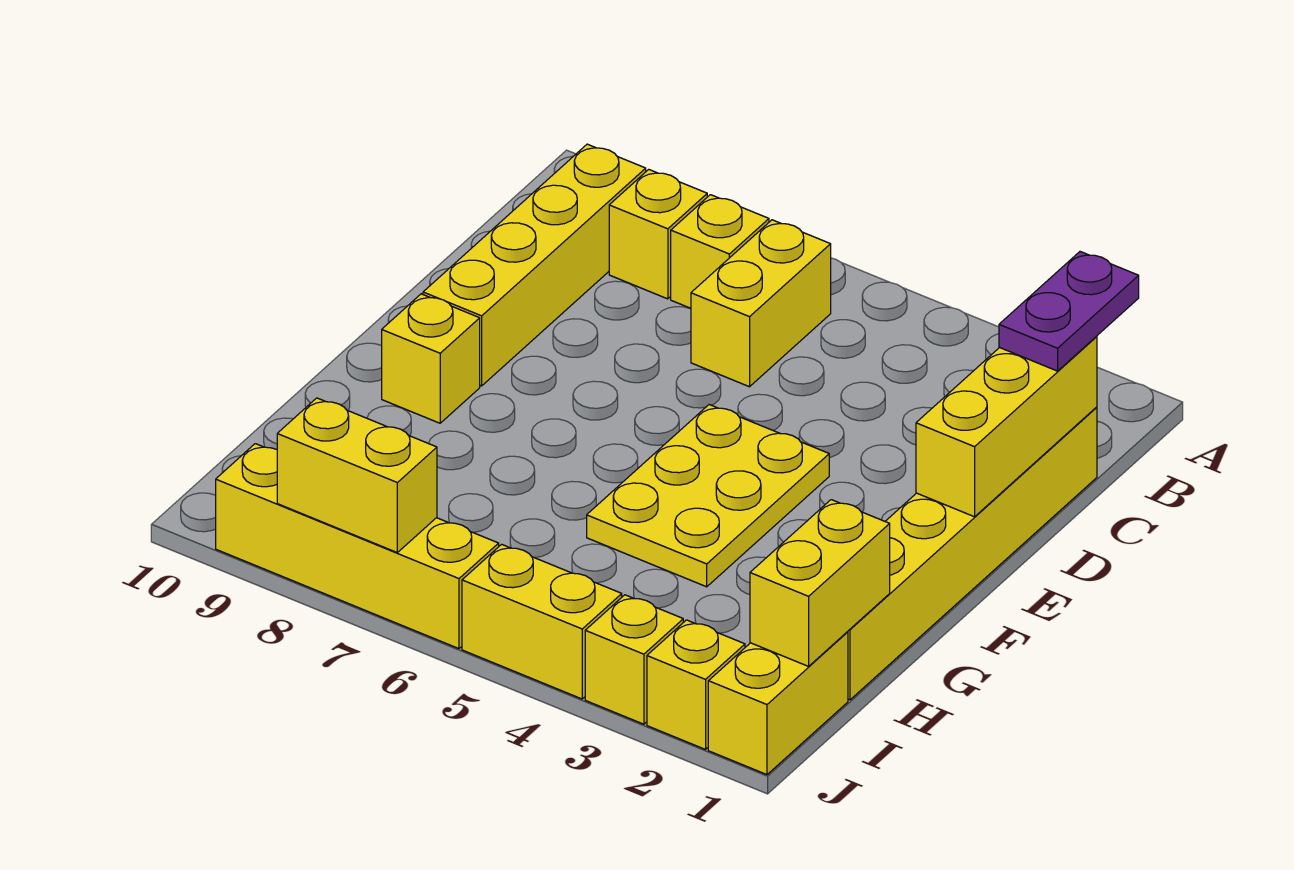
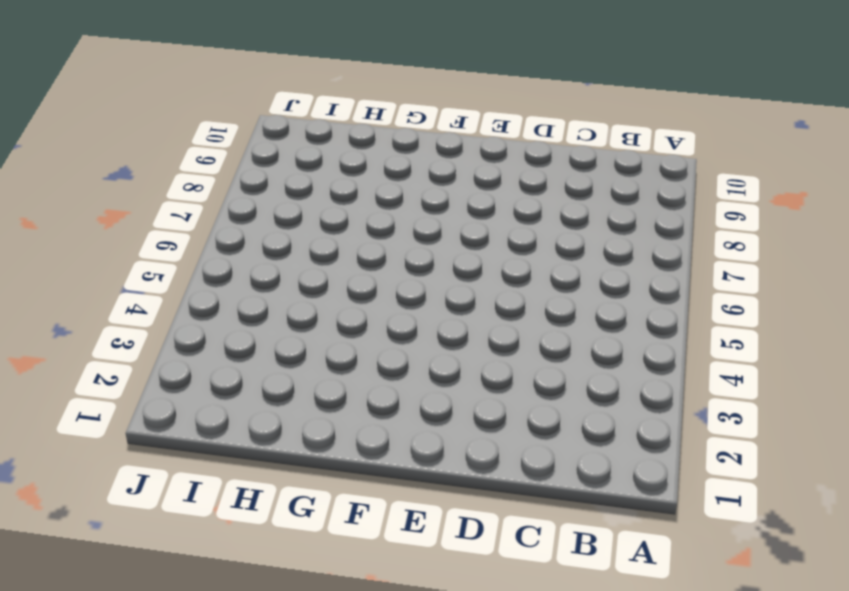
none -> yellow 1x2 brick [691,220,831,387]
none -> yellow 1x1 brick [671,195,769,308]
none -> yellow 1x1 brick [609,169,707,299]

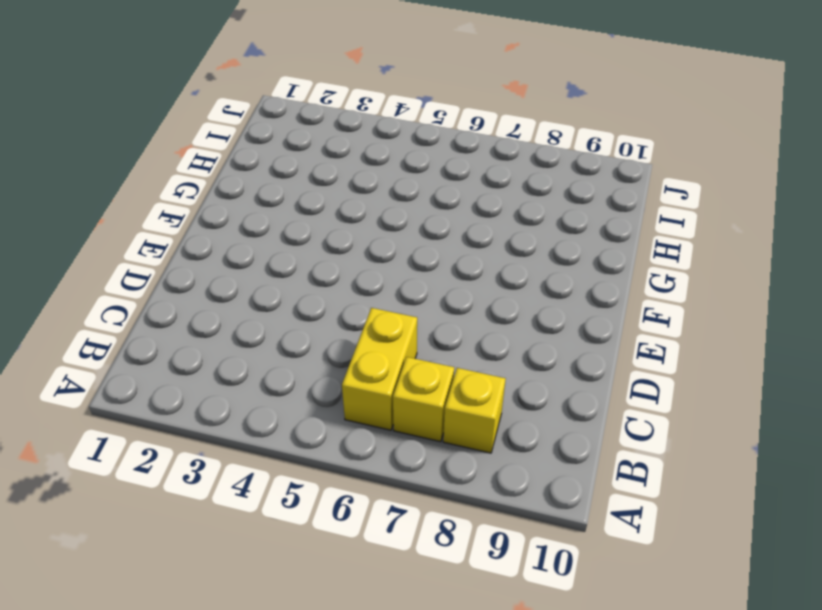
none -> yellow 1x4 brick [423,144,646,386]
none -> yellow 1x6 brick [848,407,1097,700]
none -> yellow 2x3 plate [587,405,829,587]

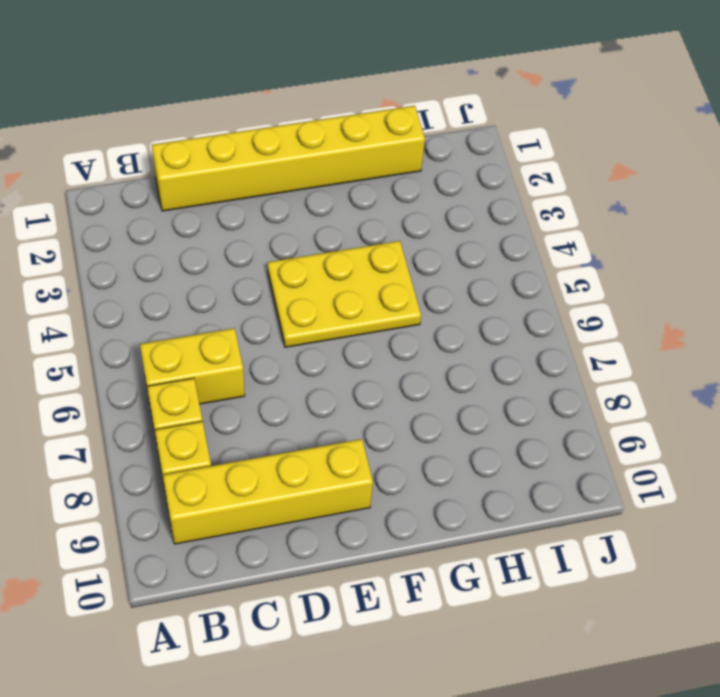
none -> yellow 1x1 brick [382,294,480,423]
none -> yellow 1x2 brick [708,632,848,775]
none -> yellow 1x1 brick [647,620,745,749]

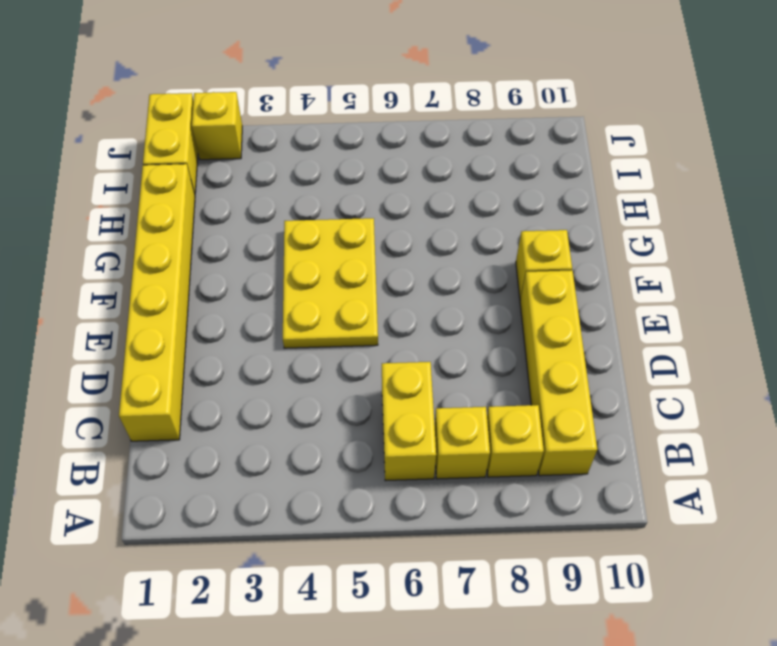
none -> yellow 1x1 brick [585,595,683,724]
none -> yellow 1x2 brick [462,544,622,699]
none -> yellow 1x4 brick [216,444,499,649]

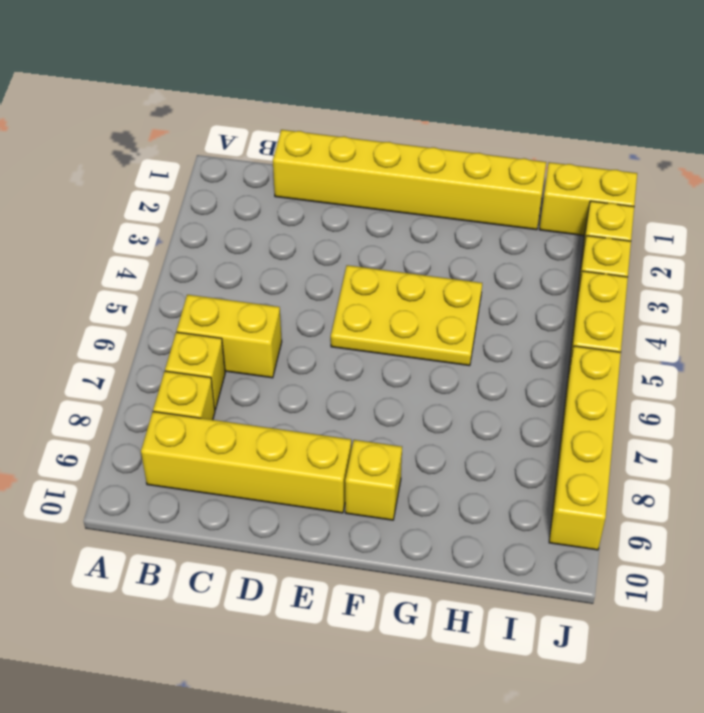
none -> yellow 1x3 brick [916,336,1097,517]
none -> yellow 1x2 brick [750,500,890,666]
none -> yellow 1x2 brick [277,398,437,552]

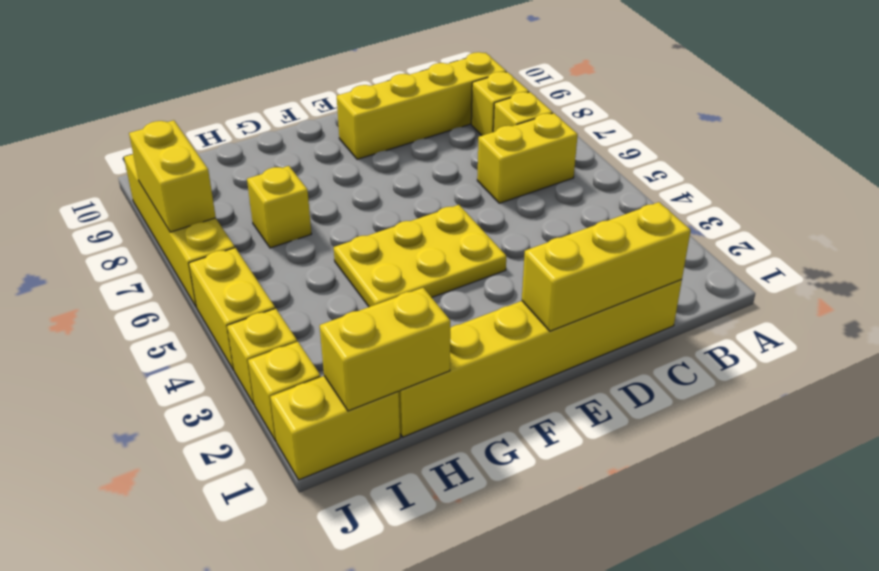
yellow 1x1 brick [247,166,311,248] -> yellow 1x1 brick moved to [382,294,480,423]
none -> purple 1x2 plate [999,252,1139,371]

